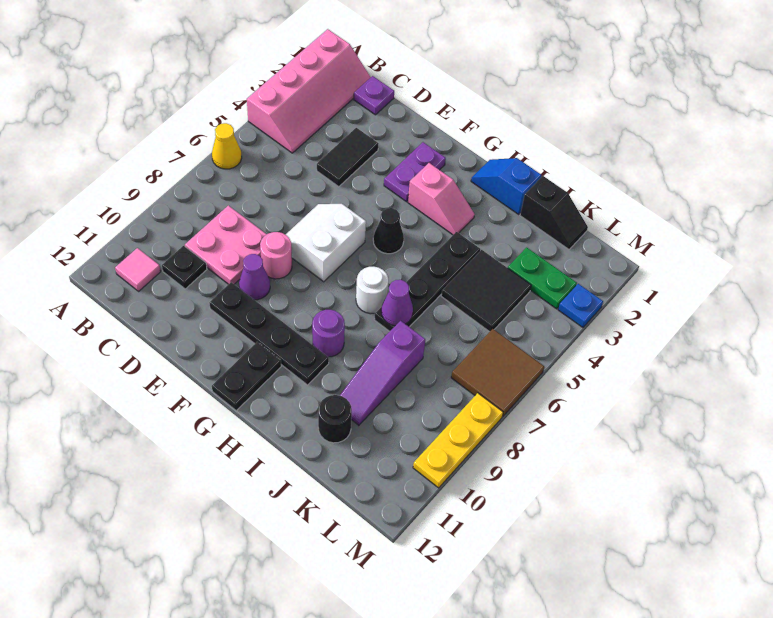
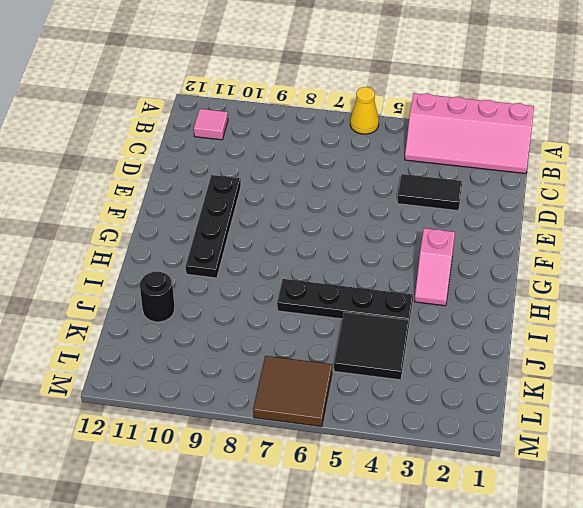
none -> purple 1x1 plate [354,76,394,115]
none -> pink 2x2 plate [185,206,267,284]
none -> black 1x1 plate [162,246,207,289]

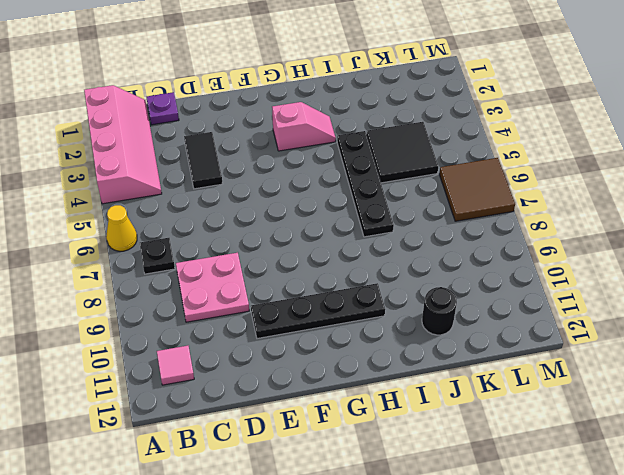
black 1x1 plate [140,238,175,274] -> black 1x1 plate moved to [162,246,207,289]
none -> white 2x2 slope [286,204,366,282]
none -> pink 1x1 round brick [260,232,292,279]
none -> purple 1x1 cone [239,254,270,300]

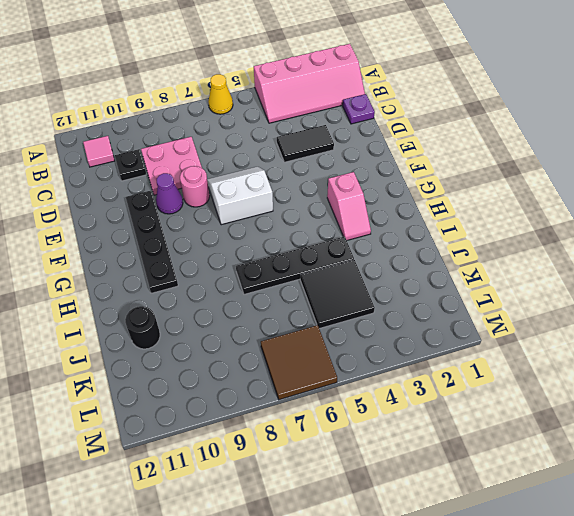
none -> purple 1x2 plate [384,142,446,202]
none -> black 1x1 cone [373,208,404,254]
none -> black 1x2 plate [212,342,281,411]

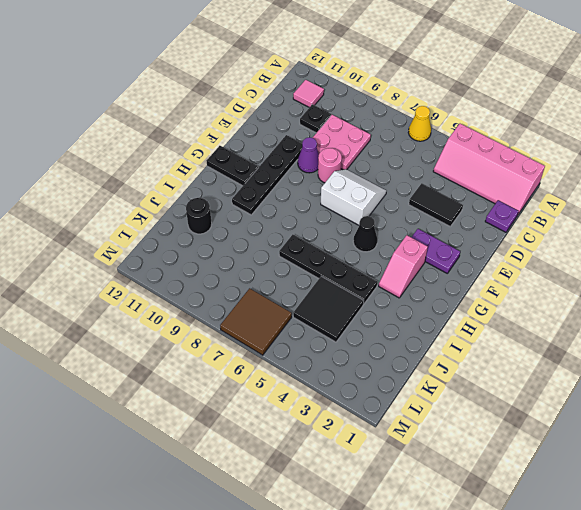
none -> blue 1x2 slope [471,158,542,215]
none -> white 1x1 round brick [356,267,388,314]
none -> purple 1x1 round brick [312,310,345,357]

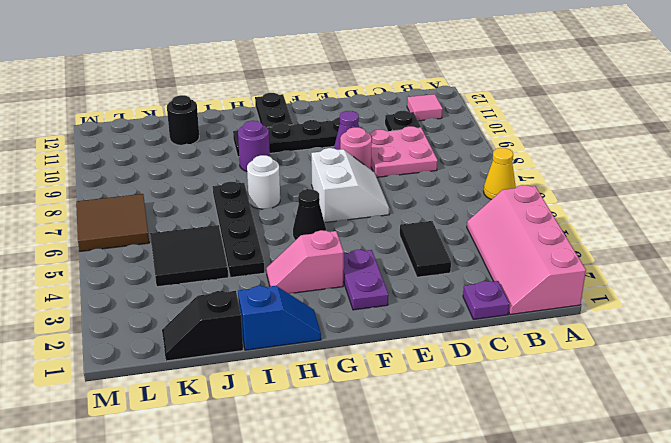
none -> purple 1x3 slope [340,321,425,425]
none -> green 1x2 plate [508,247,577,309]
none -> blue 1x1 plate [558,284,603,327]

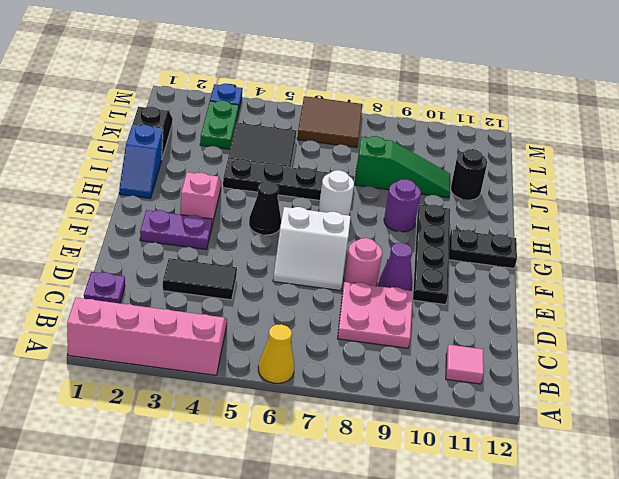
green 1x3 slope [355,136,450,198] -> purple 1x3 slope [340,321,425,425]
none -> black 1x1 plate [162,246,207,289]
none -> yellow 1x3 plate [413,393,503,488]
none -> purple 1x1 cone [381,280,413,326]

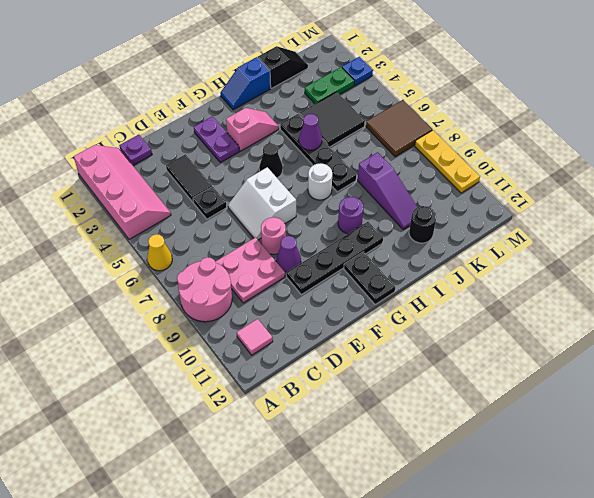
pink 2x2 round brick [177,257,232,322] -> none
black 1x1 plate [193,186,227,219] -> black 1x1 plate moved to [162,246,207,289]
purple 1x1 cone [299,114,322,150] -> purple 1x1 cone moved to [381,280,413,326]

